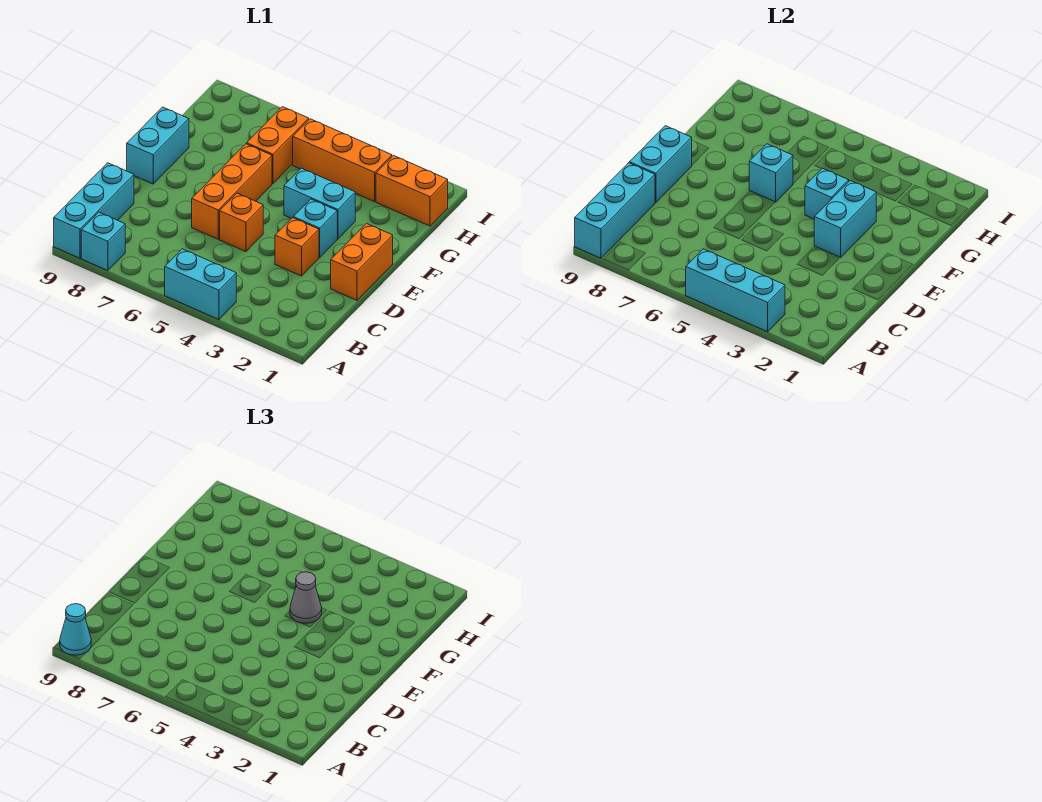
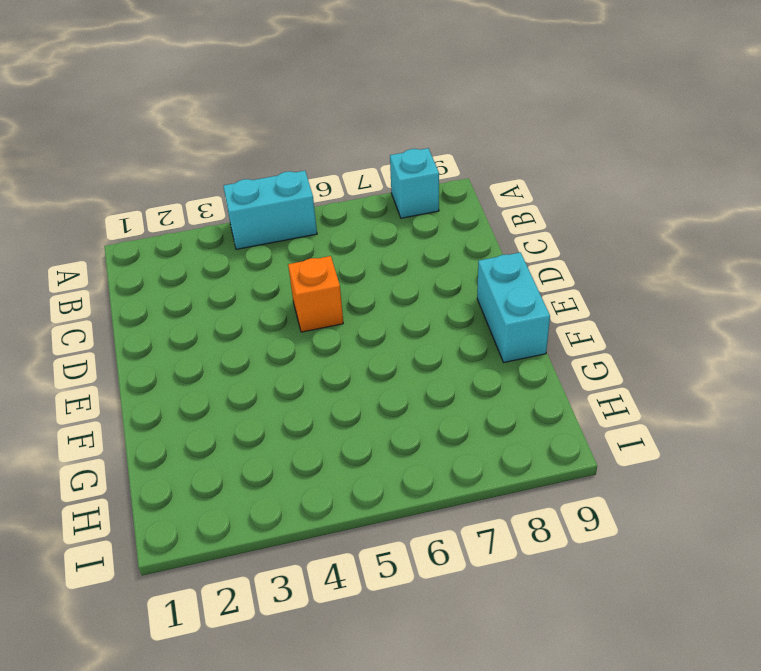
none -> cyan 1x3 brick [54,163,134,258]
none -> orange 1x2 brick [331,224,393,300]
none -> orange 1x1 brick [275,218,319,276]

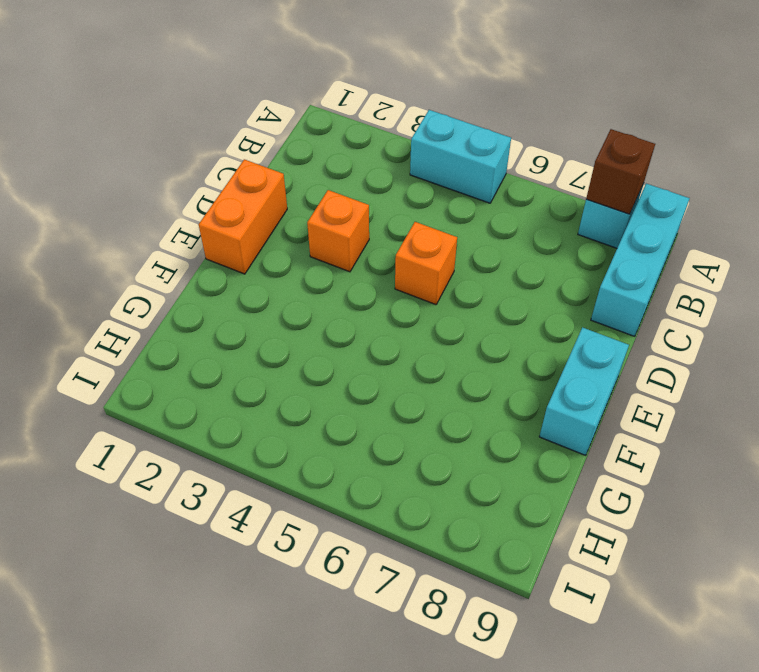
brown 1x1 brick [586,129,655,214] -> none
none -> orange 1x3 brick [192,144,272,239]
none -> cyan 1x1 brick [293,199,337,257]
none -> cyan 1x2 brick [284,168,355,239]

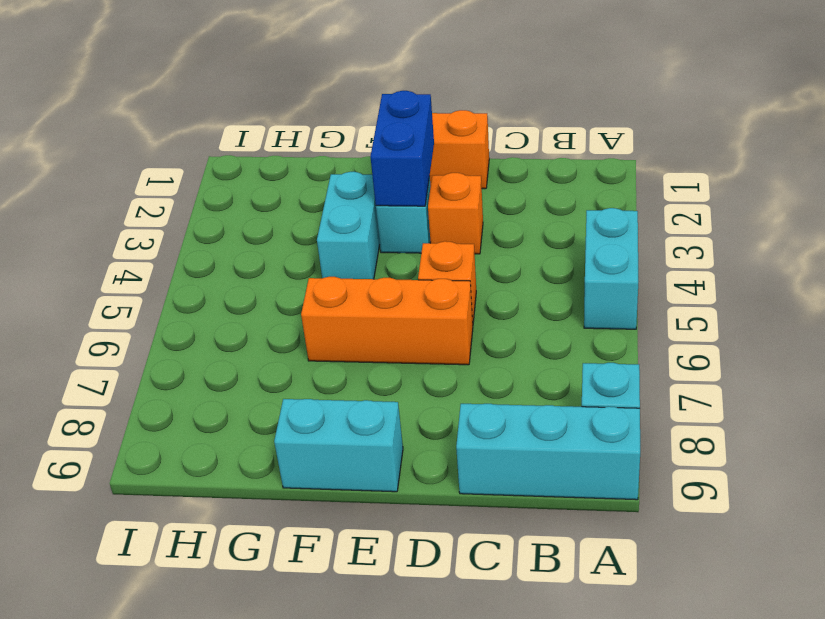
blue 1x2 brick [370,91,434,206] -> cyan 1x2 brick [814,181,876,257]
none -> orange 1x2 brick [247,107,309,184]
none -> orange 1x2 brick [376,156,448,226]
none -> orange 1x3 brick [293,119,392,202]

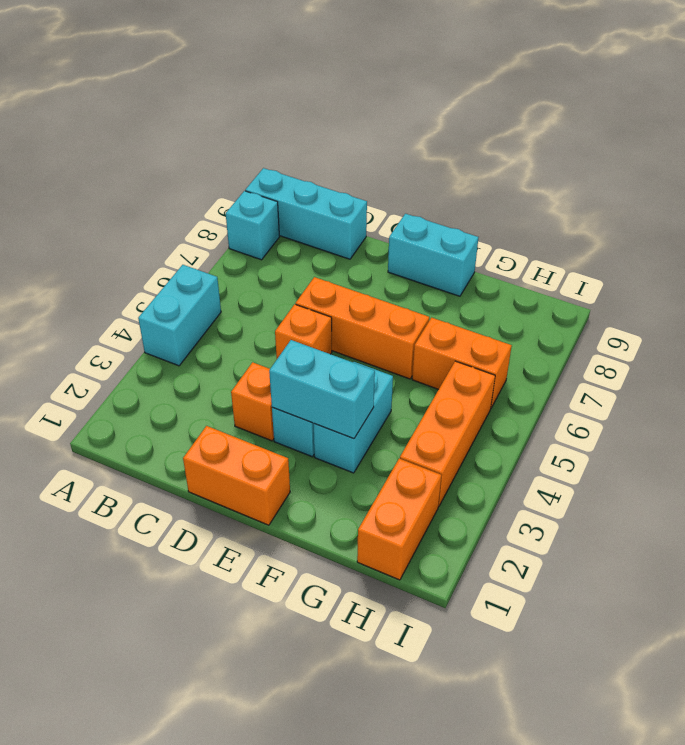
none -> cyan 1x3 brick [686,249,785,332]
none -> cyan 1x3 brick [575,163,655,258]
none -> cyan 1x2 brick [629,126,692,203]

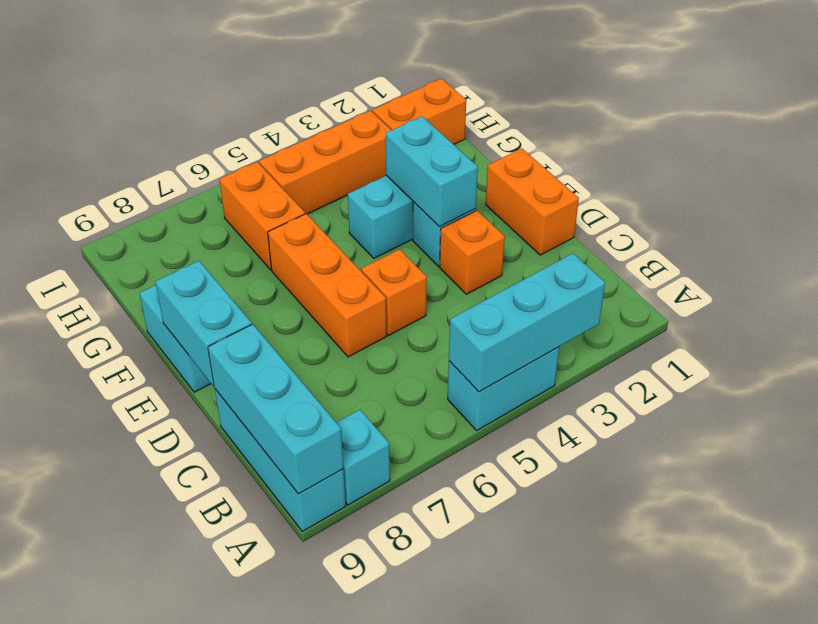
none -> cyan 1x1 brick [805,168,849,219]
none -> cyan 1x1 brick [749,144,793,202]
none -> cyan 1x1 cone [60,604,91,655]

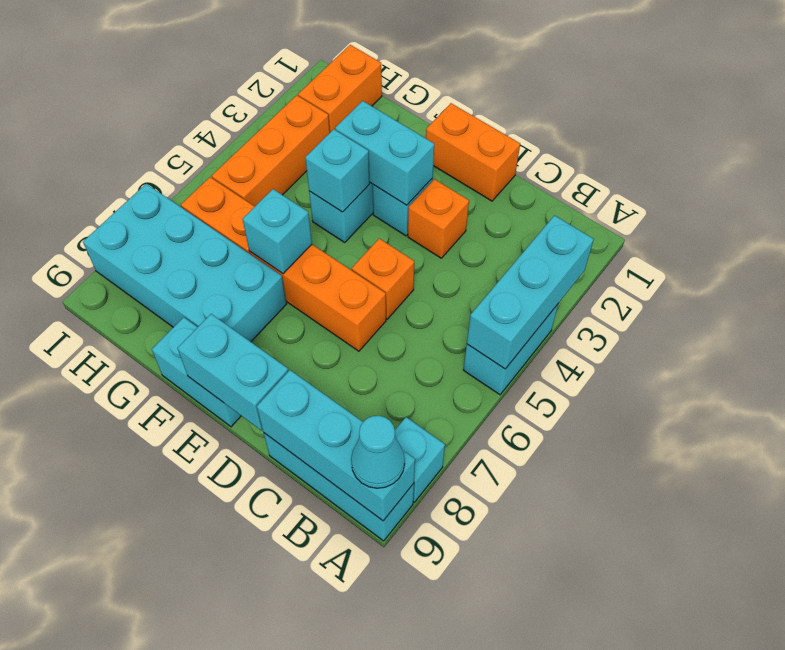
cyan 2x4 brick [83,184,286,342] -> none
none -> grey 1x1 cone [290,572,322,623]

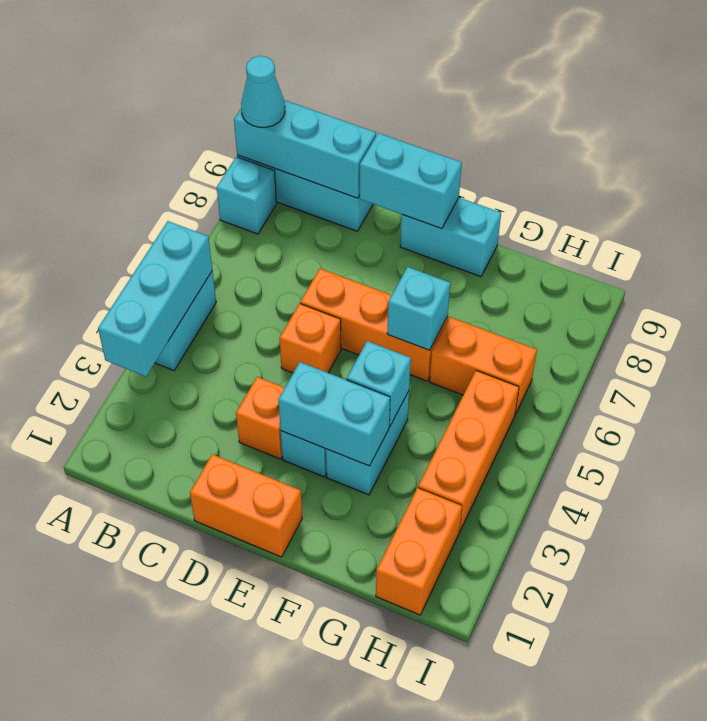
none -> grey 1x1 cone [290,572,322,623]

